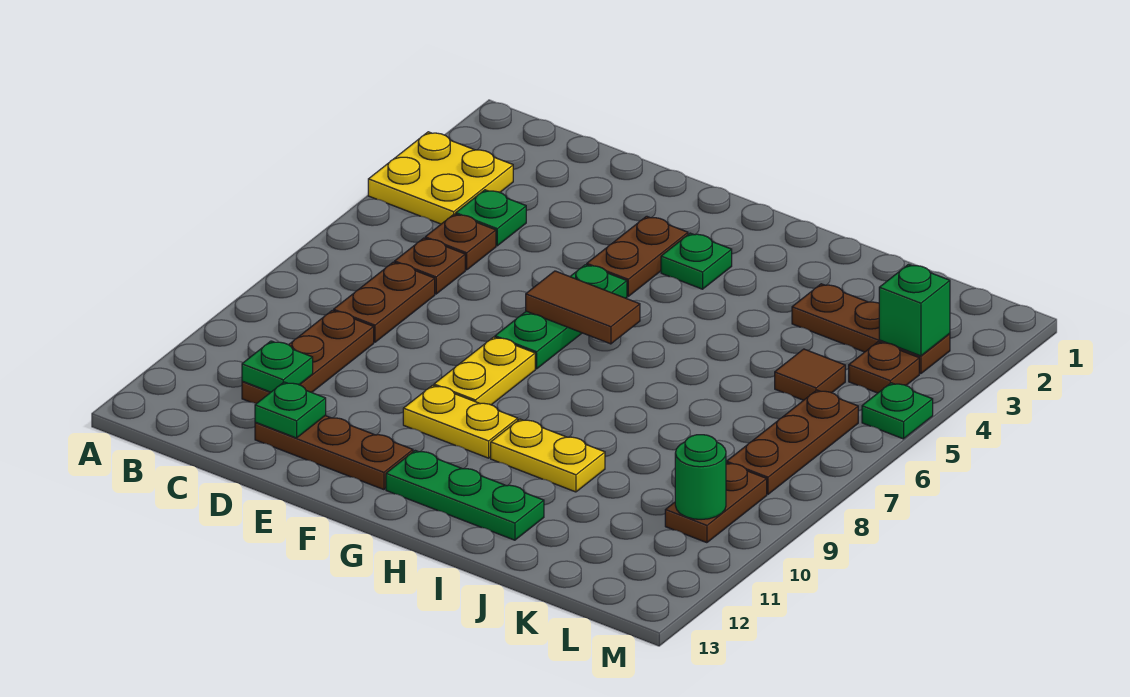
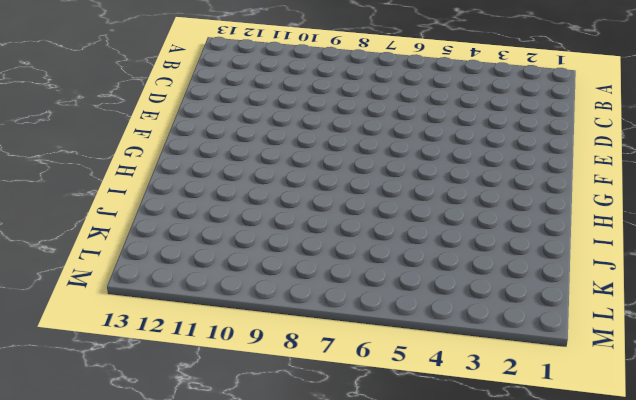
none -> yellow 2x2 plate [368,132,513,224]
none -> green 1x1 plate [456,190,526,246]
none -> brown 1x1 plate [425,214,496,270]

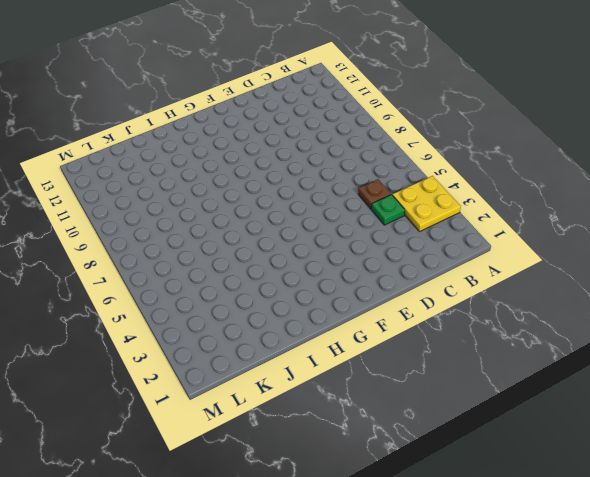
none -> brown 1x1 plate [395,238,465,294]
none -> brown 1x2 plate [334,262,435,342]
none -> brown 1x3 plate [242,311,374,404]

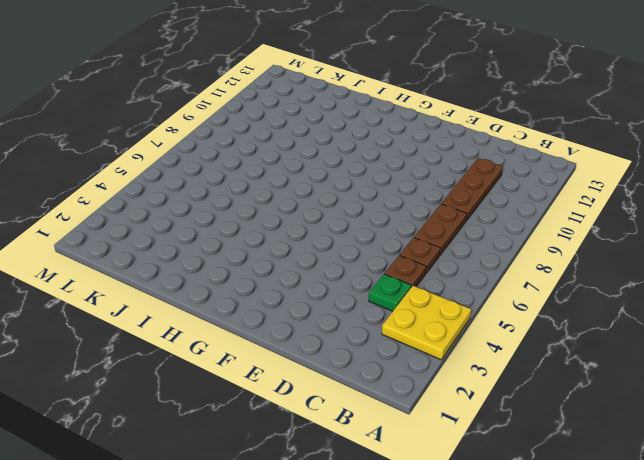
none -> brown 1x3 plate [255,416,413,490]
none -> brown 1x2 plate [587,216,688,296]
none -> green 1x3 plate [495,265,627,369]

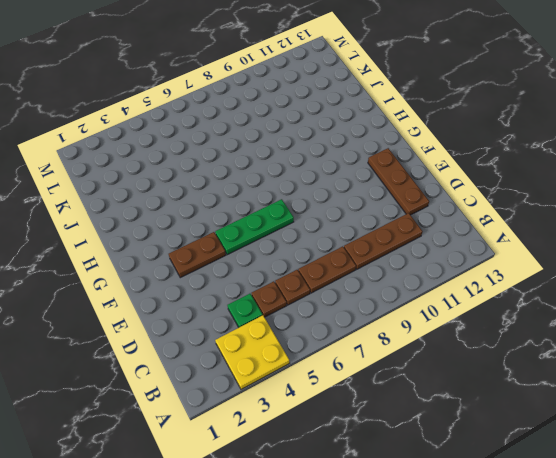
none -> yellow 1x2 plate [434,337,535,405]
none -> yellow 1x2 plate [403,385,518,458]
none -> green 1x1 plate [661,233,732,289]

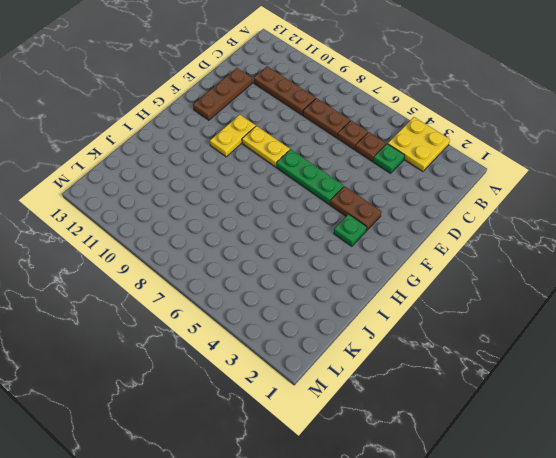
none -> green 1x3 plate [386,450,544,540]
none -> yellow 1x2 plate [491,419,605,492]
none -> brown 1x3 plate [792,284,950,374]

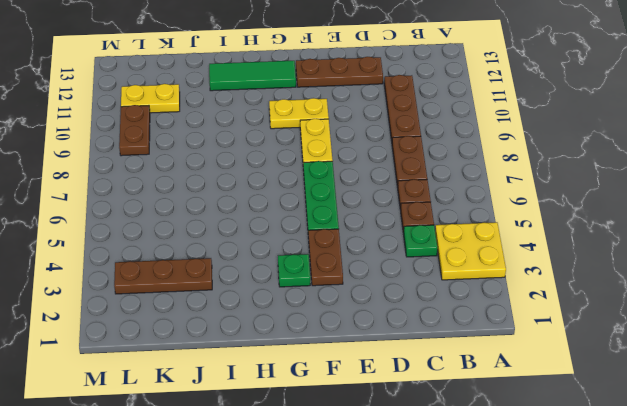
green 1x3 tile [209,61,296,91] -> green 1x3 plate [386,450,544,540]
yellow 1x2 plate [121,84,180,113] -> yellow 1x2 plate moved to [491,419,605,492]
none -> brown 1x1 tile [775,349,845,400]
none -> brown 1x1 plate [849,342,919,393]
none -> brown 1x3 plate [727,390,858,494]

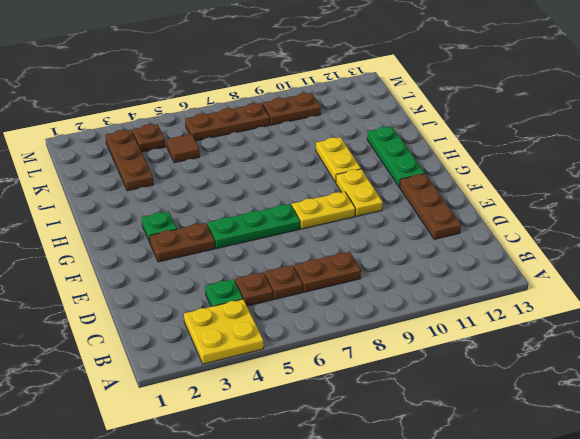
none -> brown 1x3 plate [242,311,374,404]
none -> green 1x1 plate [862,383,933,439]
none -> green 1x1 plate [242,341,313,392]

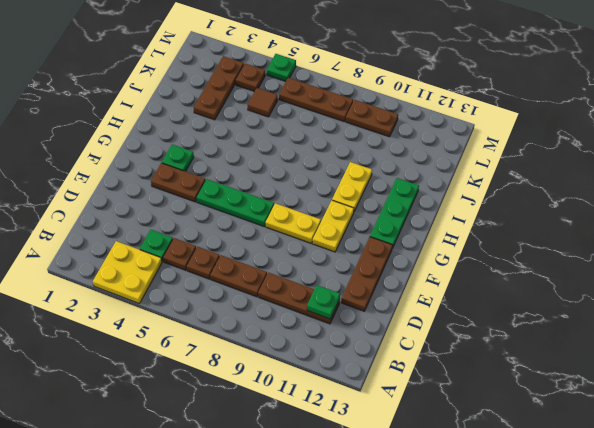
none -> green 1x1 plate [255,382,326,438]
none -> brown 1x2 tile [526,271,640,344]
none -> green 1x1 brick [879,264,950,356]

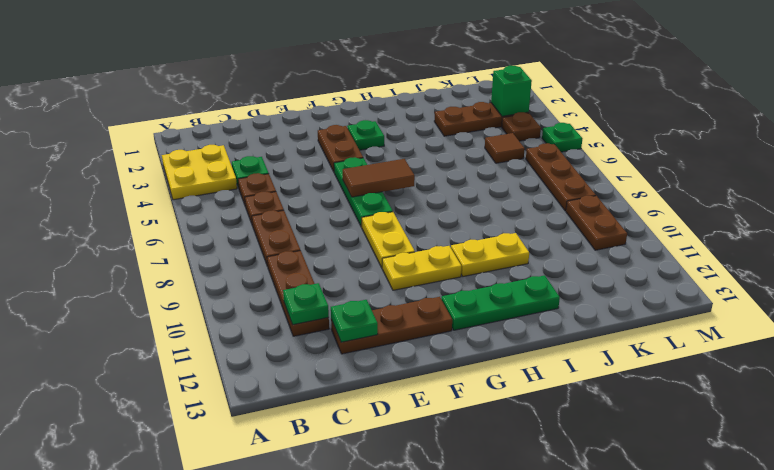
none -> green 1x1 round brick [675,435,726,520]

